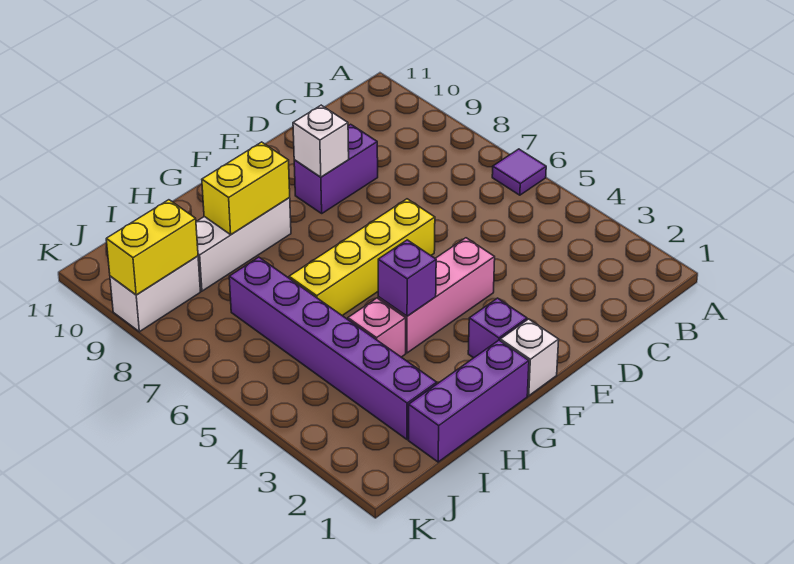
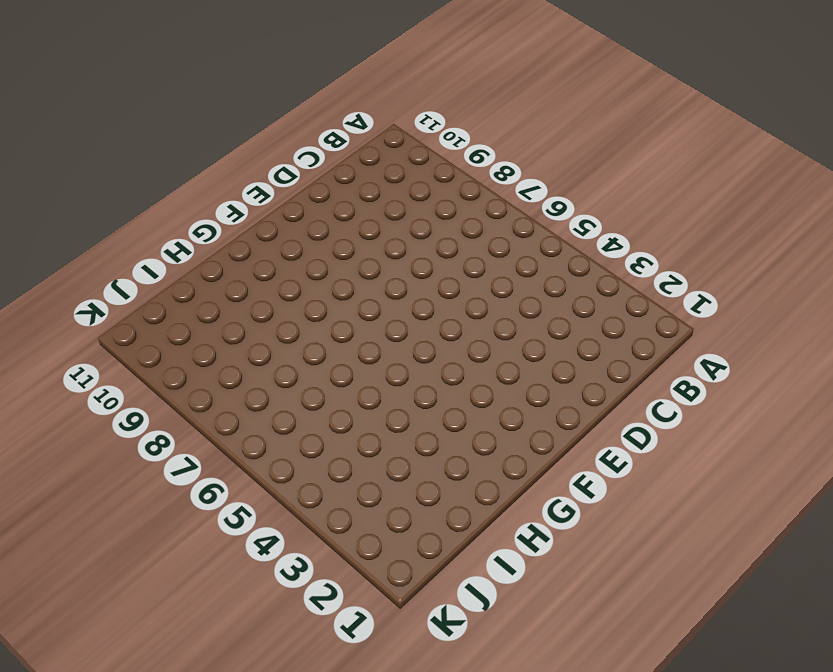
none -> purple 1x1 tile [492,149,546,195]
none -> purple 1x2 brick [294,124,378,213]
none -> pink 1x3 brick [378,238,495,353]

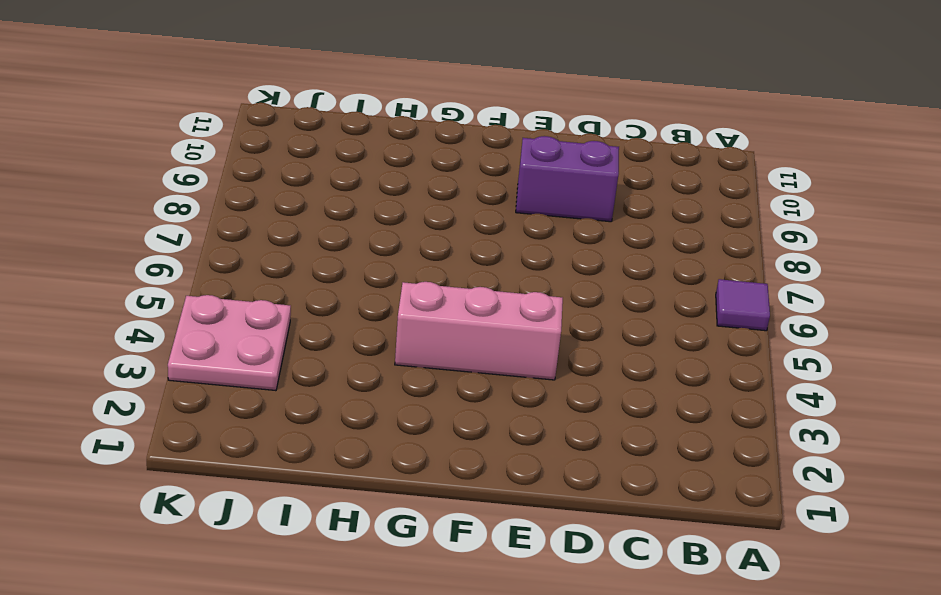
pink 2x2 plate [168,295,291,391] -> none
none -> yellow 1x4 brick [289,199,435,316]
none -> white 1x1 brick [500,319,559,396]
none -> purple 1x1 brick [468,298,527,358]

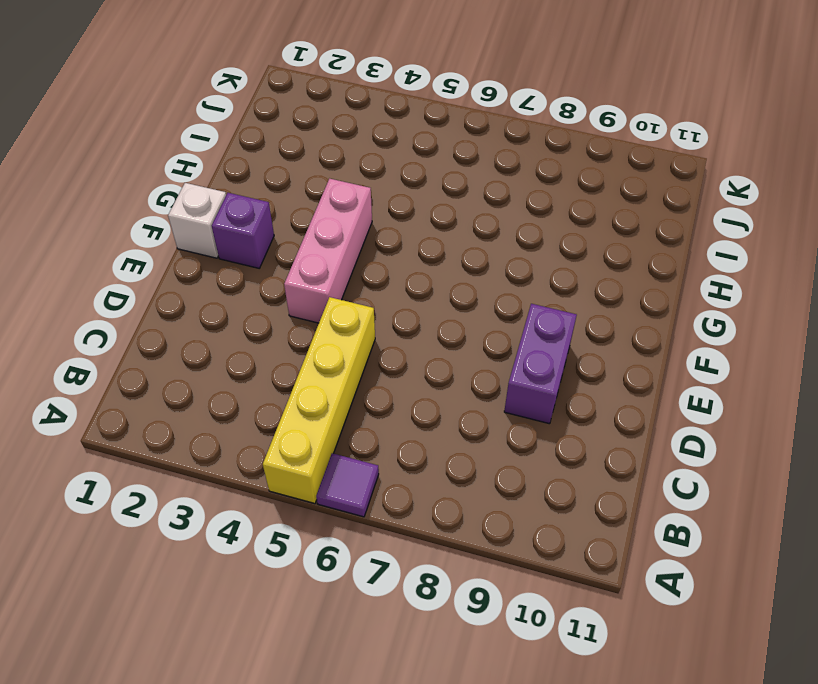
yellow 1x4 brick [263,297,375,503] -> yellow 1x4 brick moved to [289,199,435,316]
none -> purple 1x3 brick [408,340,529,462]
none -> white 1x3 brick [196,198,291,291]
none -> pink 1x1 brick [348,298,406,357]

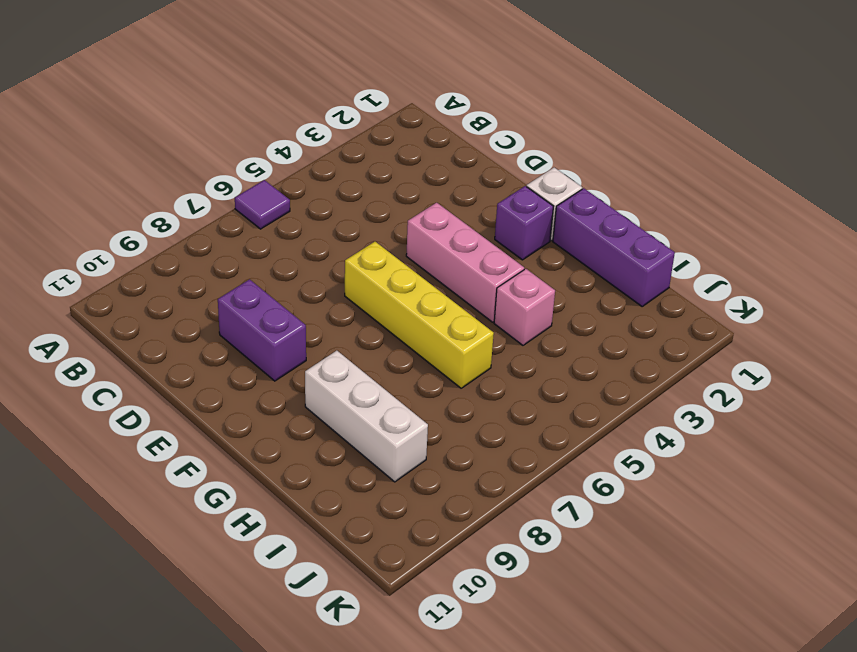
none -> purple 1x6 brick [229,257,437,439]
none -> white 1x2 brick [110,256,200,332]
none -> white 1x1 brick [293,105,349,177]

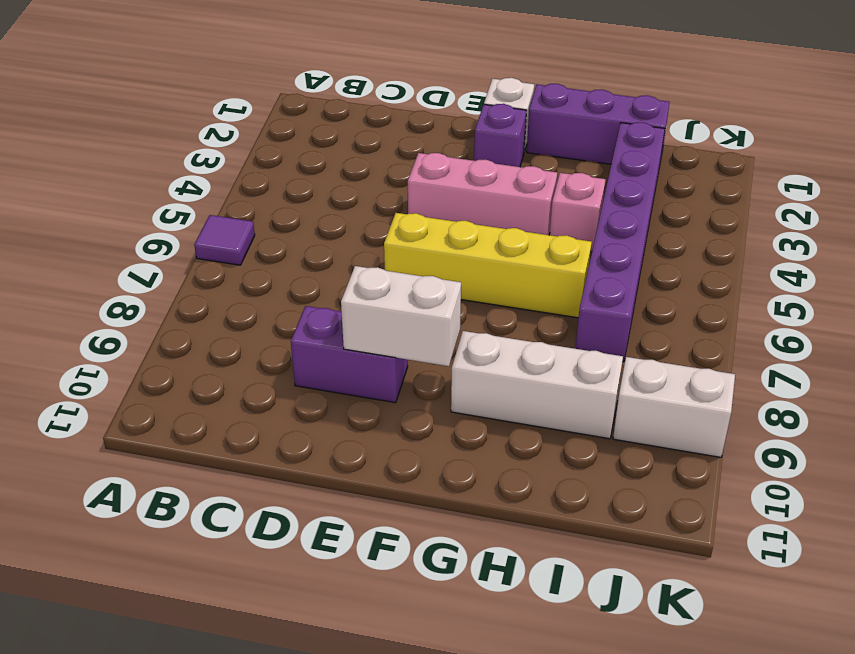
white 1x2 brick [341,266,461,366] -> white 1x1 brick [293,105,349,177]
none -> purple 1x1 brick [378,240,436,316]
none -> yellow 1x2 brick [202,142,290,235]
none -> yellow 1x2 brick [106,200,198,295]

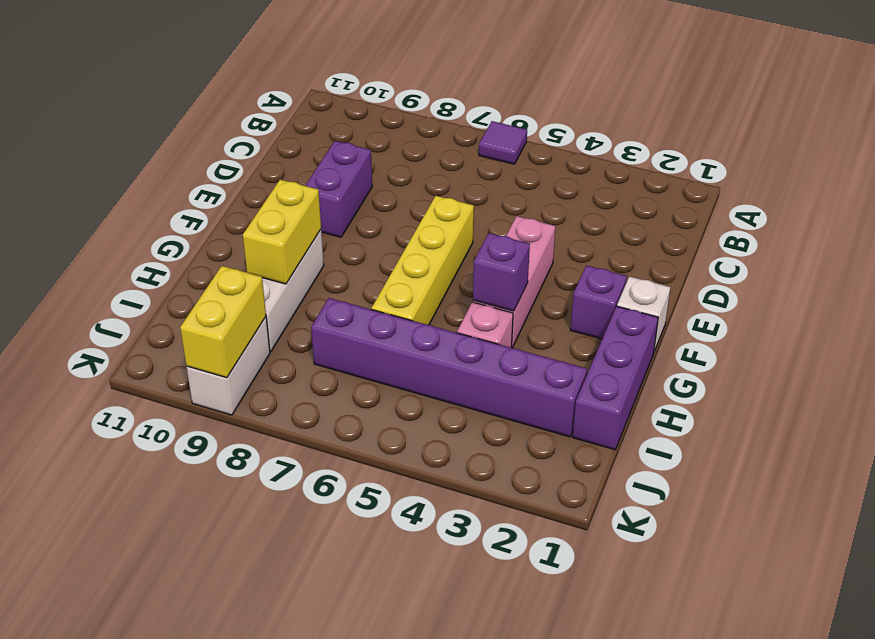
none -> white 1x1 brick [293,105,349,177]

